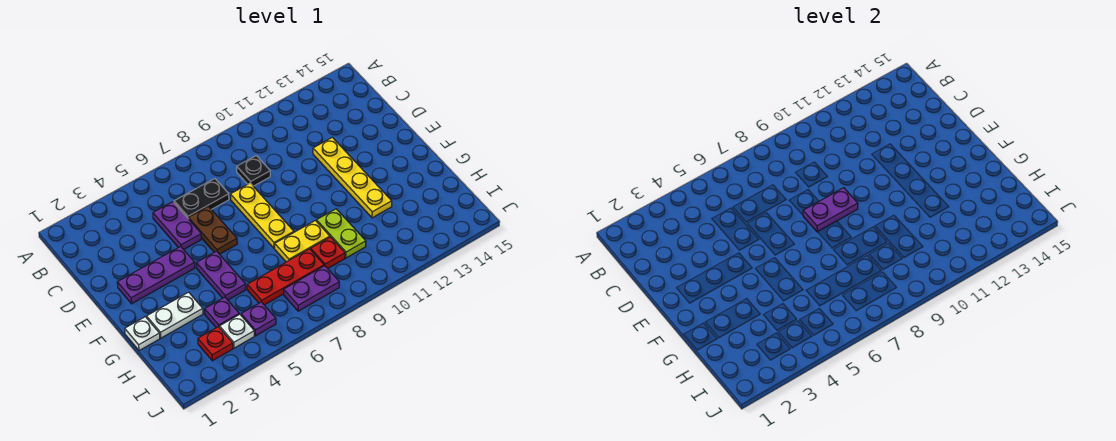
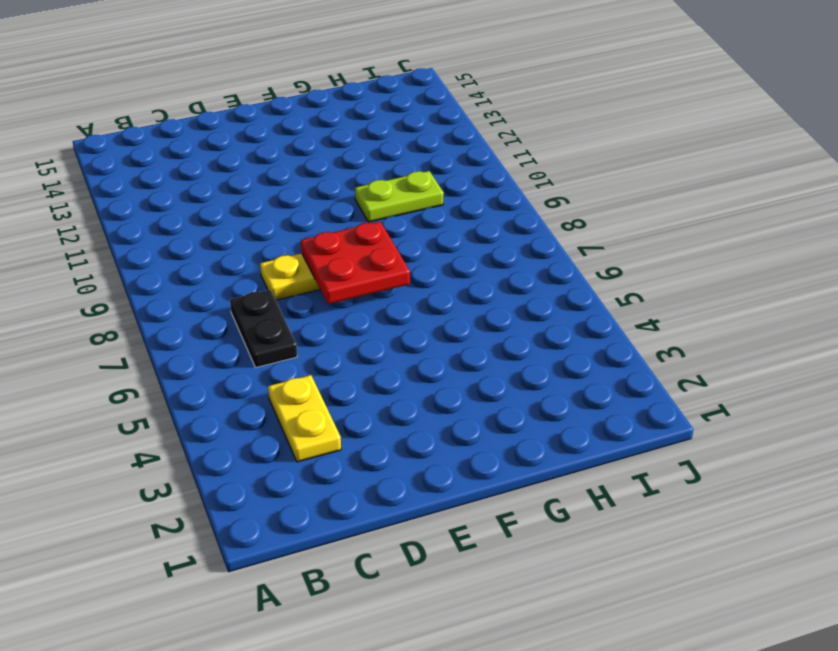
yellow 1x2 plate [268,375,341,462] -> yellow 1x2 plate moved to [275,221,330,262]
red 2x2 plate [301,222,410,304] -> purple 1x2 plate [803,188,858,232]
none -> purple 1x2 plate [153,202,201,249]
none -> black 1x1 plate [237,156,270,186]
none -> brown 1x2 plate [188,206,237,254]

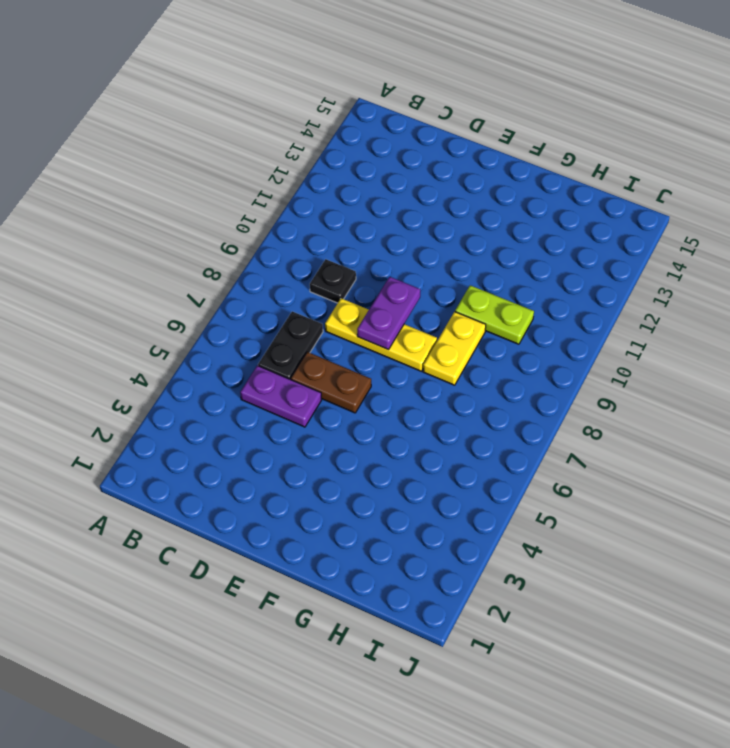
none -> yellow 1x4 plate [313,137,392,218]
none -> purple 1x3 plate [117,246,195,304]
none -> purple 1x2 plate [196,251,246,300]

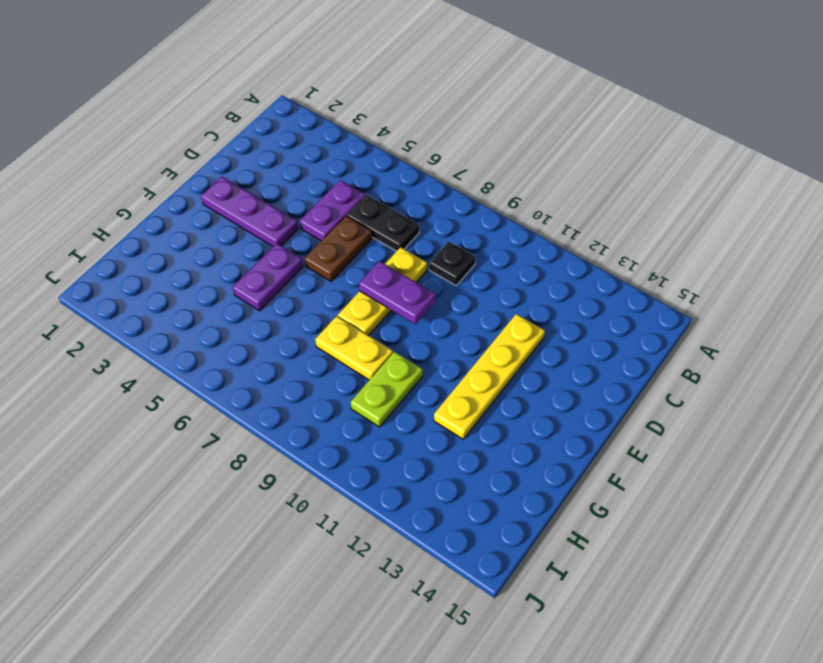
none -> white 1x1 plate [125,317,160,351]
none -> white 1x2 plate [147,292,203,338]
none -> purple 1x1 plate [205,297,239,328]

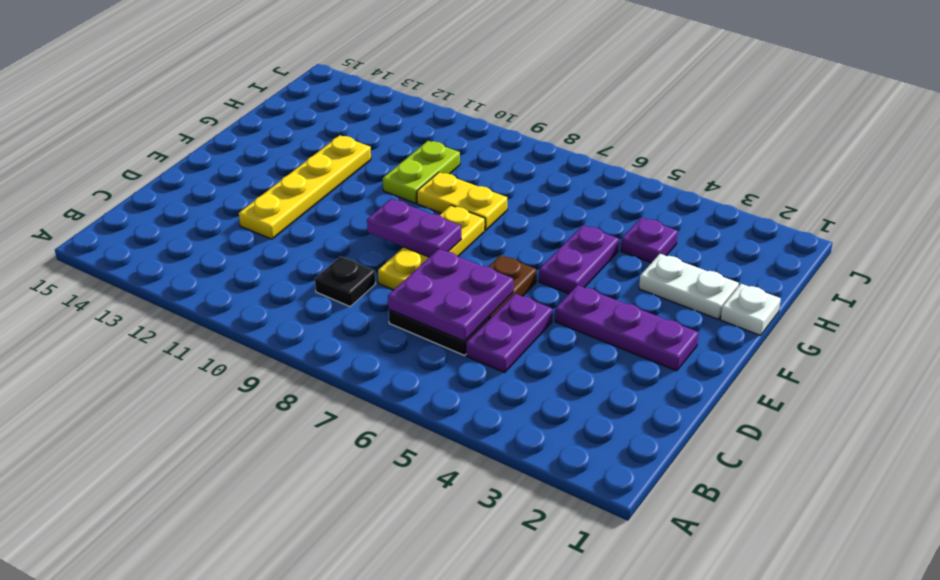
purple 2x2 plate [388,249,513,341] -> none
none -> red 1x3 plate [247,249,324,305]
none -> red 1x1 plate [311,237,345,268]
none -> red 1x1 plate [198,327,233,361]

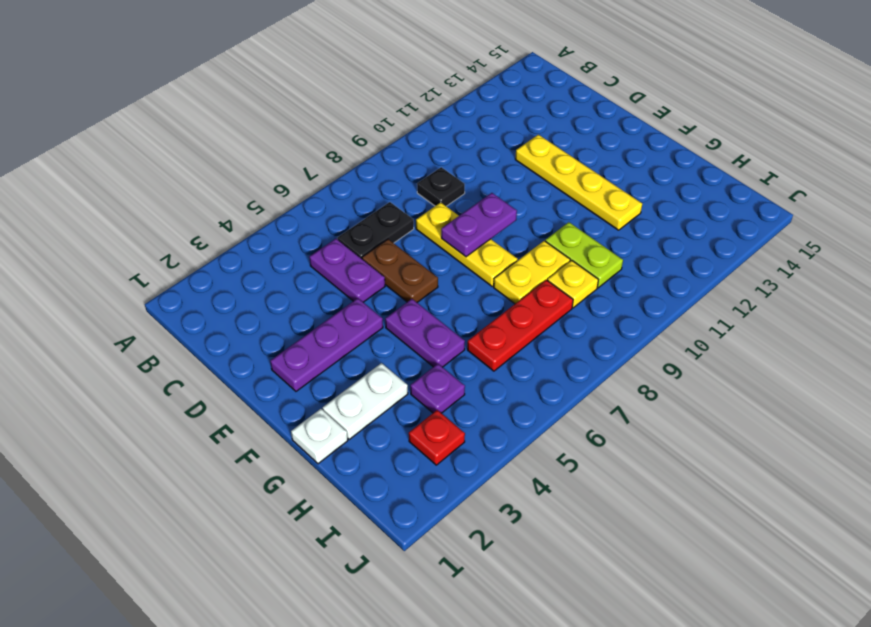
yellow 1x1 plate [547,260,598,308] -> red 1x1 plate [311,237,345,268]
none -> white 1x1 plate [220,314,254,348]
none -> purple 1x1 plate [241,302,276,336]
none -> purple 1x2 plate [284,266,339,311]

